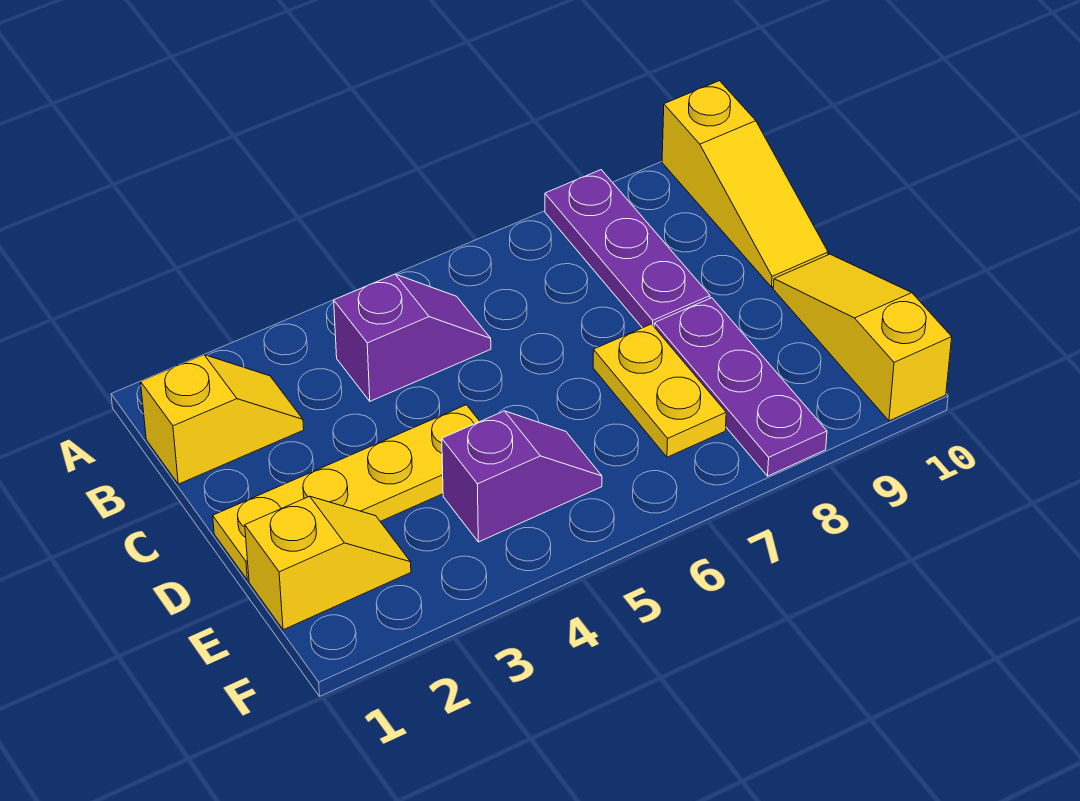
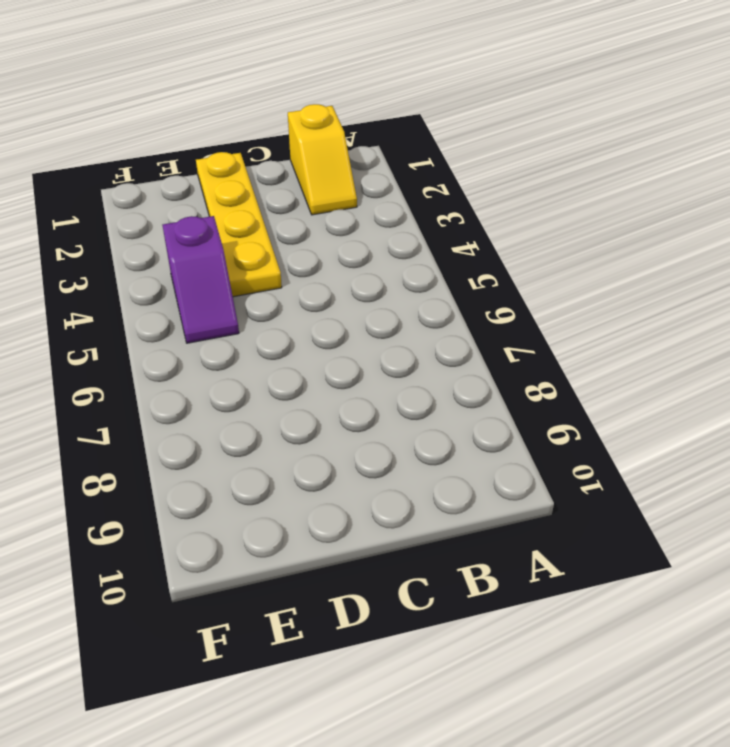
none -> purple 1x3 plate [545,170,710,328]
none -> yellow 1x3 slope [662,81,828,287]

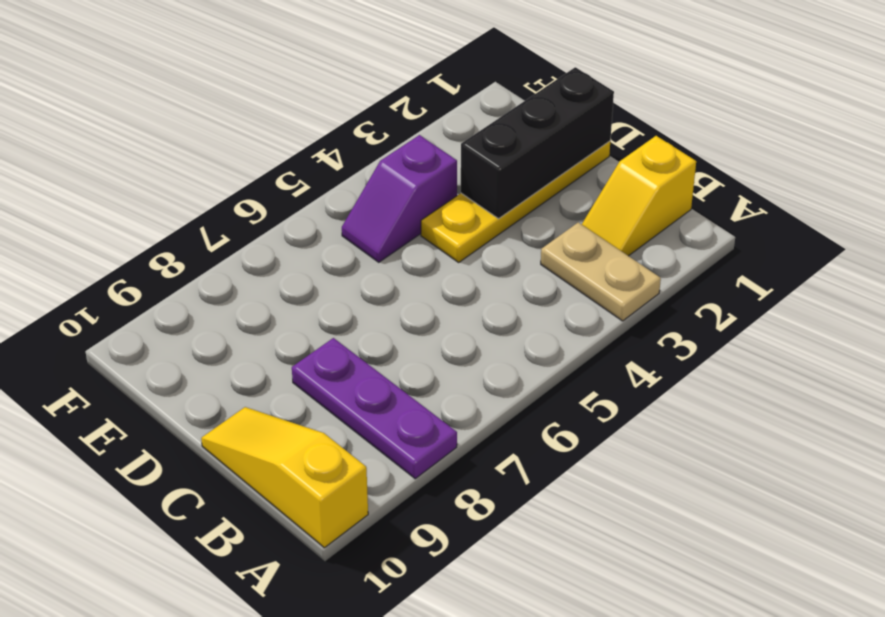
tan 1x2 plate [541,222,661,321] -> none
black 1x3 brick [461,67,614,219] -> none
none -> purple 1x2 slope [334,274,491,401]
none -> yellow 1x2 plate [593,324,726,457]

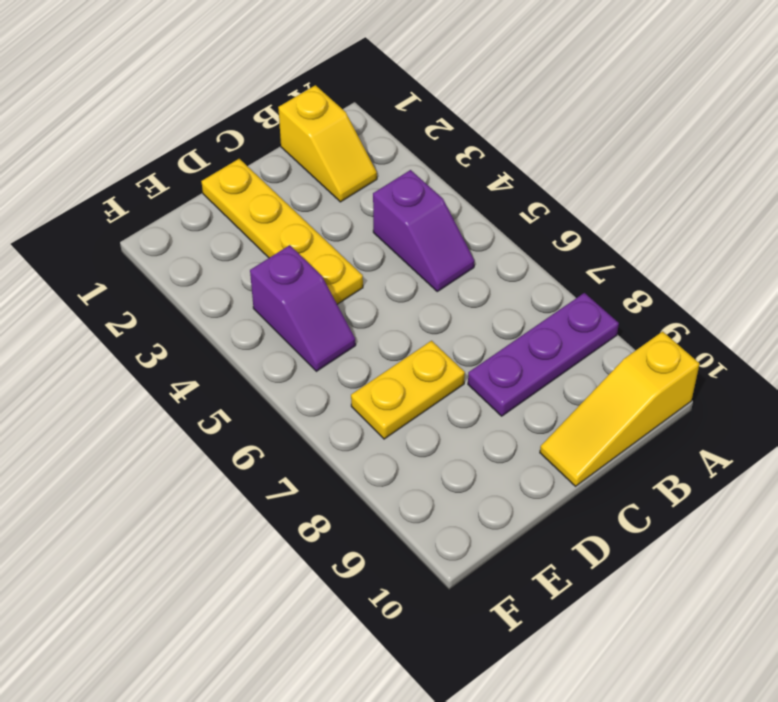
none -> purple 1x3 plate [654,298,827,476]
none -> yellow 1x3 slope [773,254,952,421]

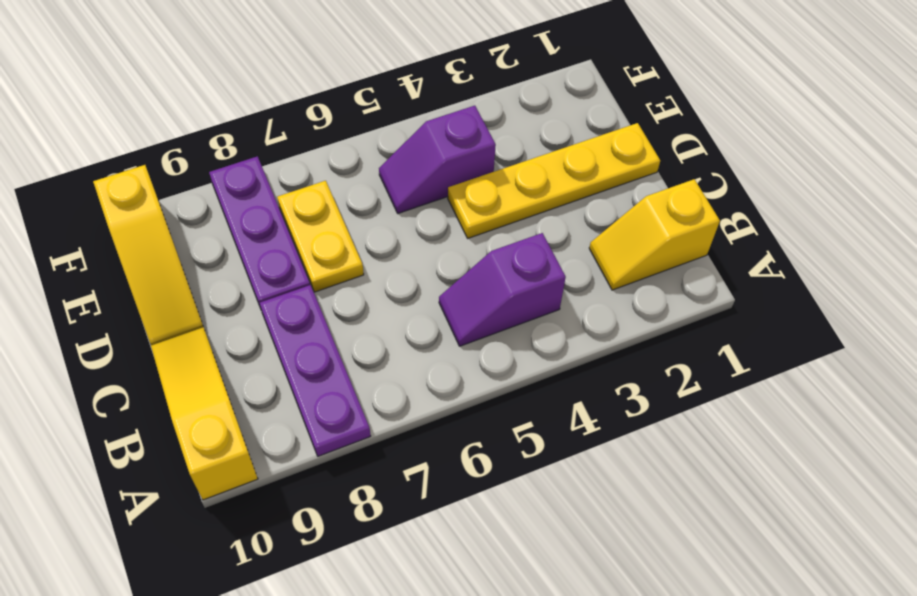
none -> yellow 1x2 slope [245,496,411,630]

